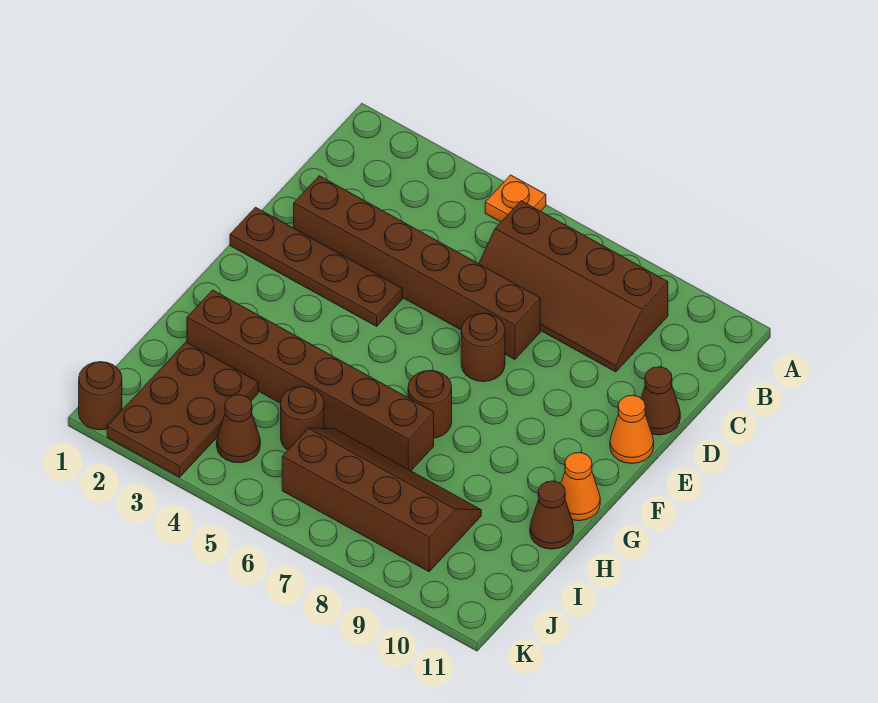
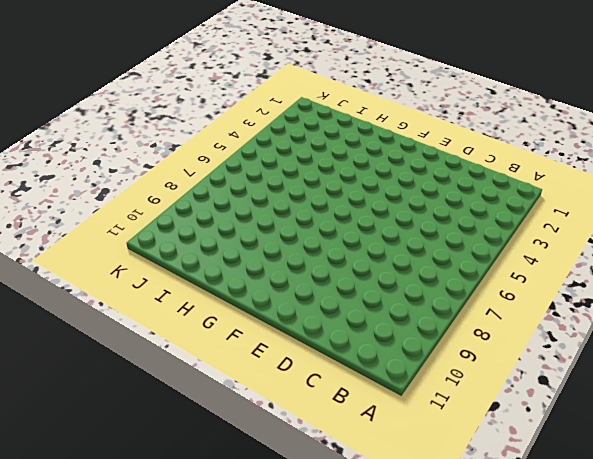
none -> orange 1x1 plate [485,175,546,222]
none -> brown 2x4 slope [479,201,668,372]
none -> brown 1x6 brick [294,176,540,359]

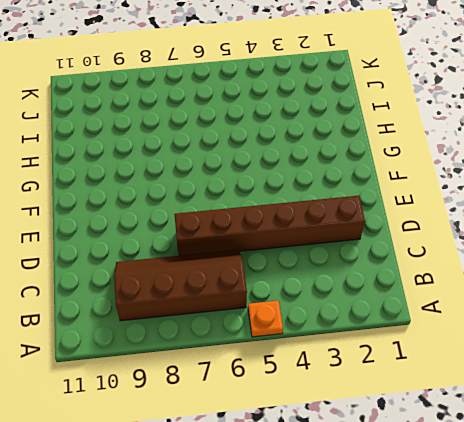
none -> brown 1x1 cone [641,367,680,435]
none -> brown 1x4 plate [230,207,402,326]
none -> brown 1x1 round brick [461,313,505,382]

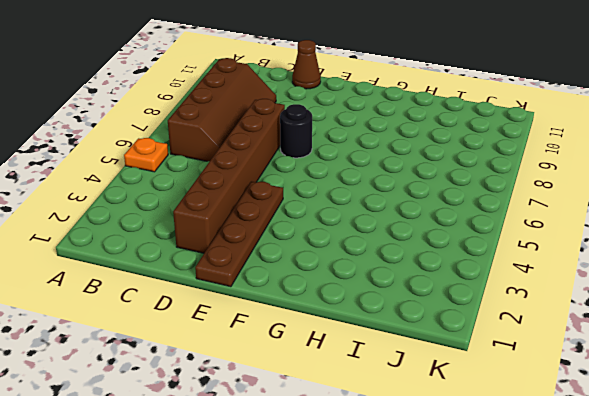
black 1x1 round brick [280,104,312,158] -> brown 1x1 round brick [461,313,505,382]
none -> orange 1x1 cone [610,395,654,463]
none -> brown 1x1 round brick [408,371,452,438]
none -> orange 1x1 cone [561,453,600,521]

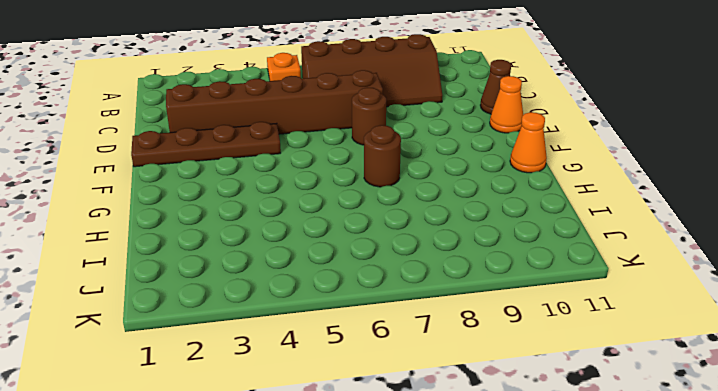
none -> brown 1x6 brick [187,290,434,471]
none -> brown 1x1 cone [530,481,574,549]
none -> brown 2x3 plate [107,342,258,477]

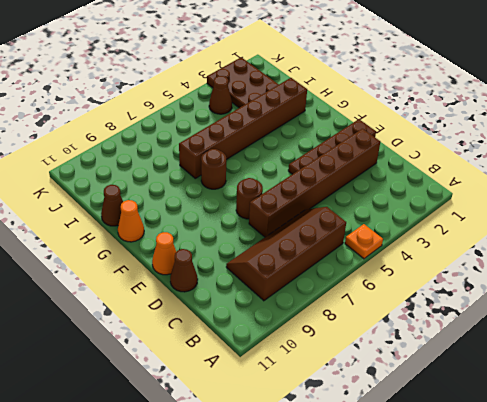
none -> brown 1x1 round brick [281,387,324,450]
none -> brown 2x4 slope [282,428,481,572]
none -> brown 1x1 round brick [79,362,122,430]

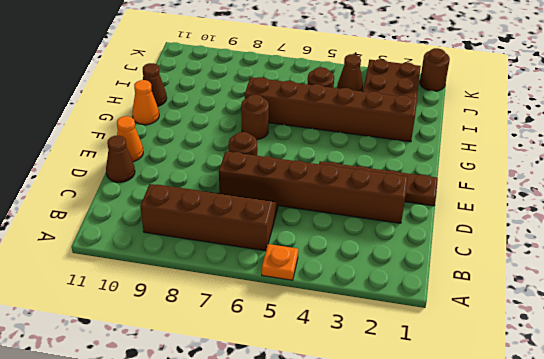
none -> brown 2x4 slope [282,428,481,572]

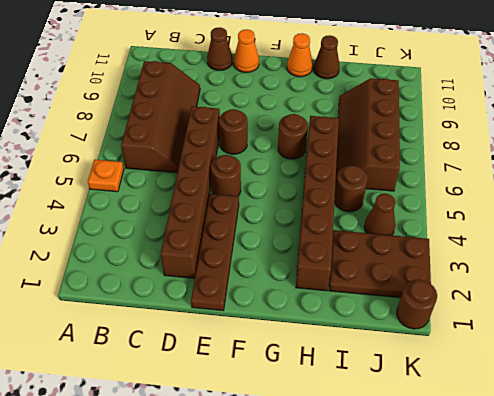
brown 1x1 round brick [211,155,241,196] -> none

